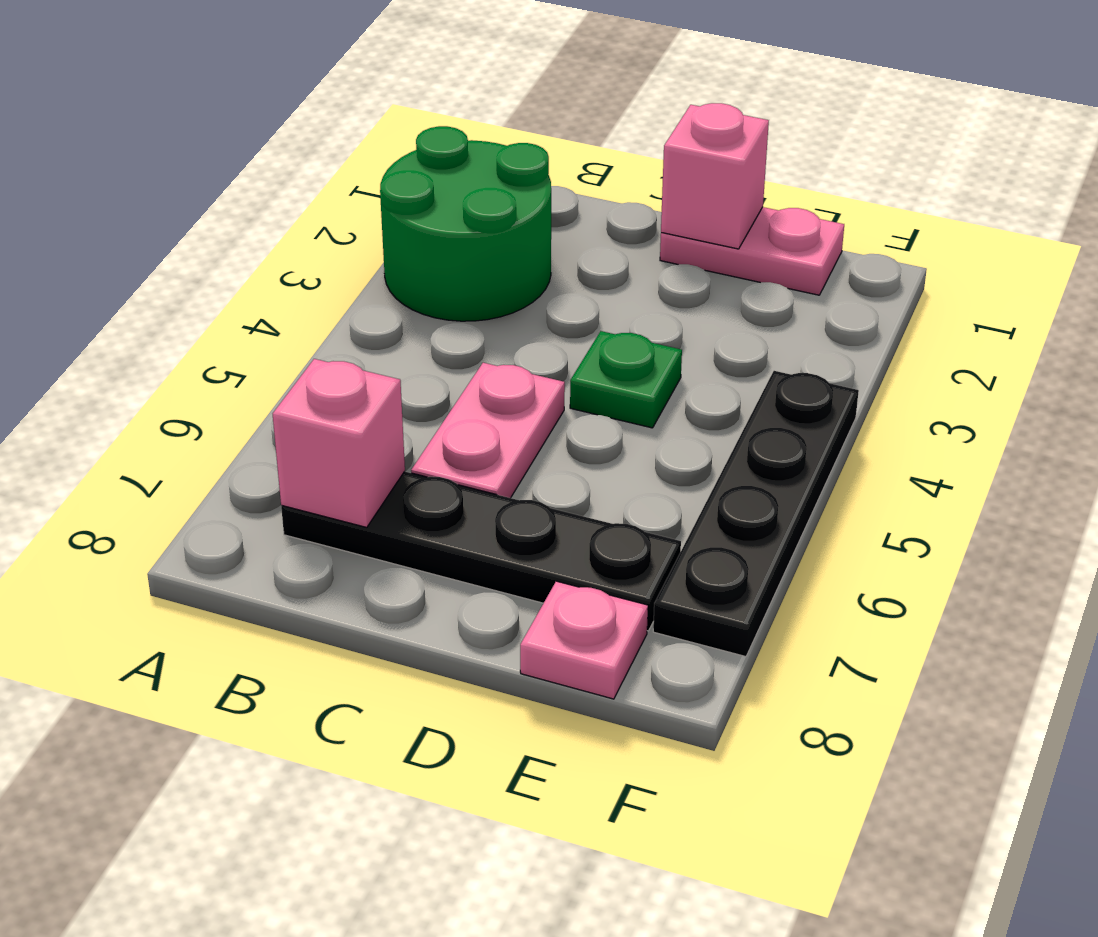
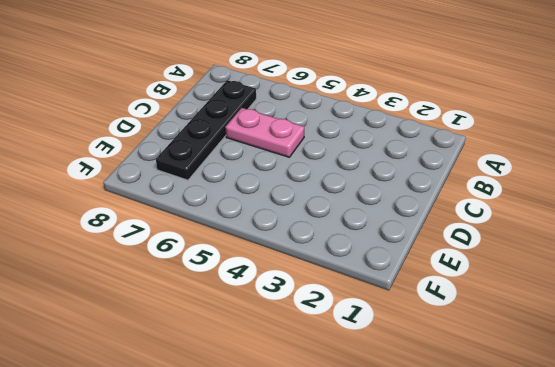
none -> green 2x2 round brick [380,126,551,321]
none -> pink 1x2 plate [660,207,844,295]

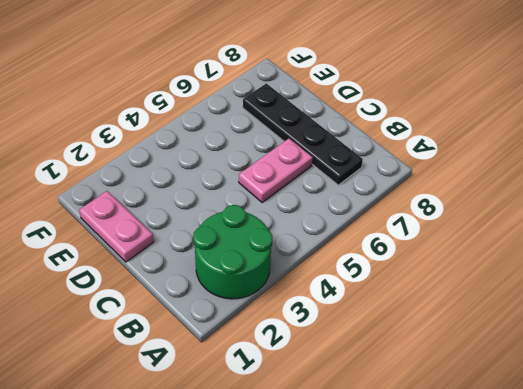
none -> green 1x1 plate [570,331,682,428]
none -> pink 1x1 plate [520,581,648,699]

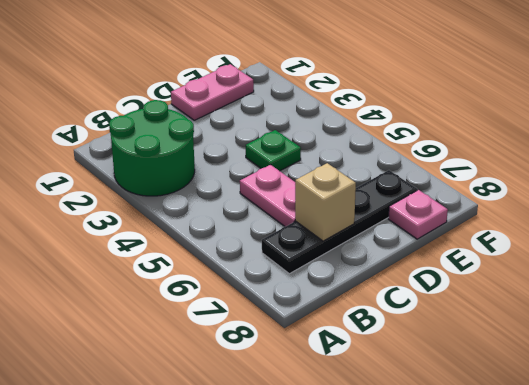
tan 1x1 brick [295,163,356,241] -> none
none -> black 1x4 plate [653,371,859,657]
none -> pink 1x1 brick [273,359,405,527]

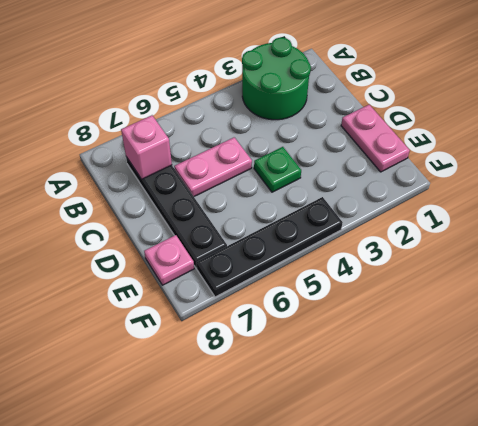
none -> pink 1x1 brick [661,103,769,249]

